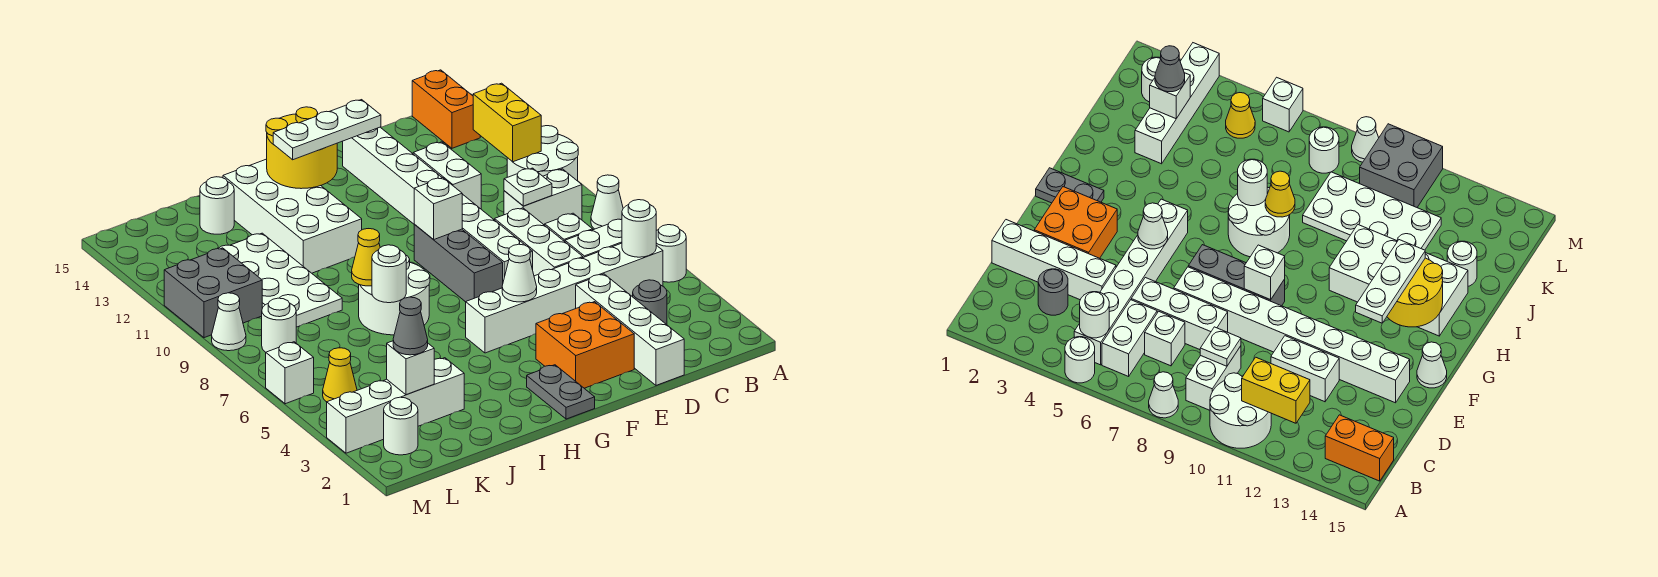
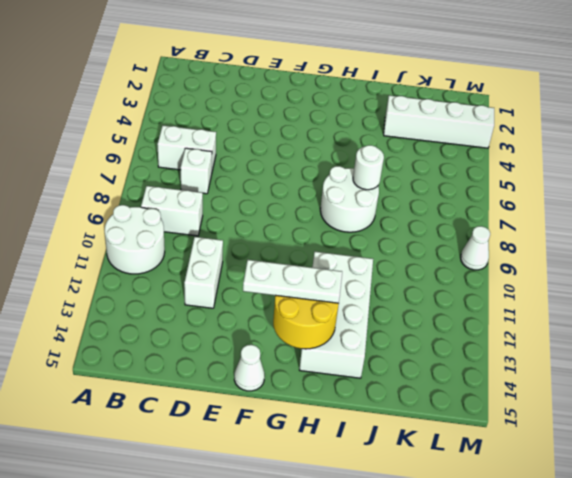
none -> white 1x1 round brick [656,225,686,282]
none -> white 1x1 cone [591,175,623,229]
none -> white 1x6 brick [466,243,663,353]
none -> orange 1x2 brick [412,70,480,148]

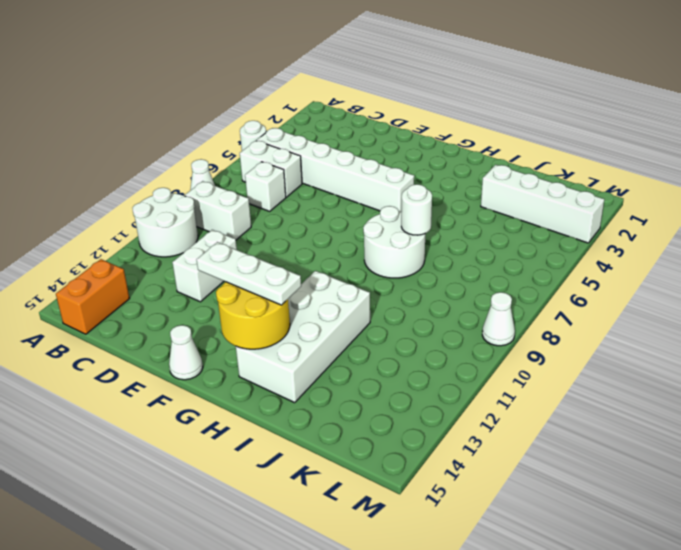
none -> grey 1x1 round brick [633,280,667,325]
none -> white 1x4 brick [576,274,684,385]
none -> white 1x3 brick [495,208,583,276]
none -> orange 2x2 brick [536,302,634,388]

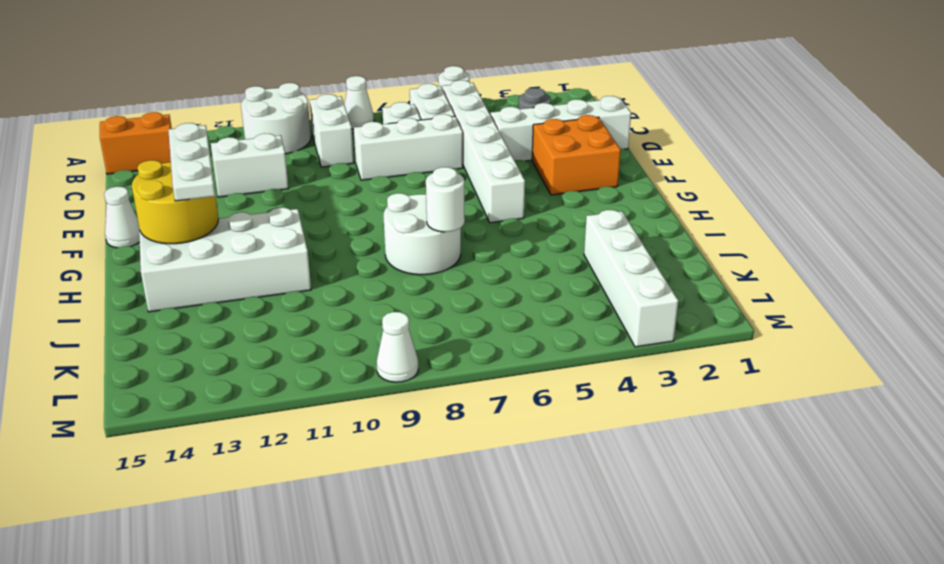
none -> white 1x8 brick [343,127,533,281]
none -> grey 1x3 brick [414,224,503,302]
none -> grey 1x2 plate [527,365,595,419]
none -> white 2x4 plate [218,233,342,327]

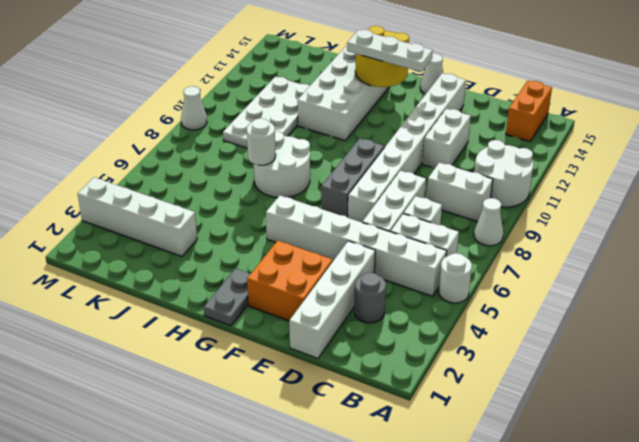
none -> white 1x1 round brick [200,177,234,234]
none -> white 1x1 round brick [384,397,418,455]
none -> yellow 1x1 cone [323,348,357,402]
none -> white 1x1 round brick [262,298,296,352]

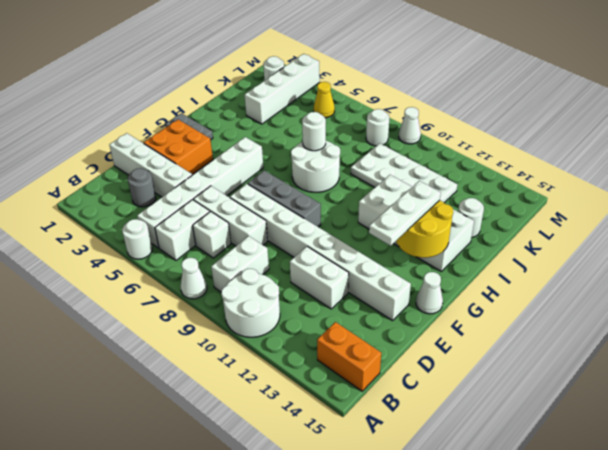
none -> grey 2x2 brick [164,248,262,338]
none -> white 1x1 brick [266,342,314,404]
none -> white 1x1 round brick [622,200,656,257]
none -> yellow 1x2 brick [473,83,541,162]

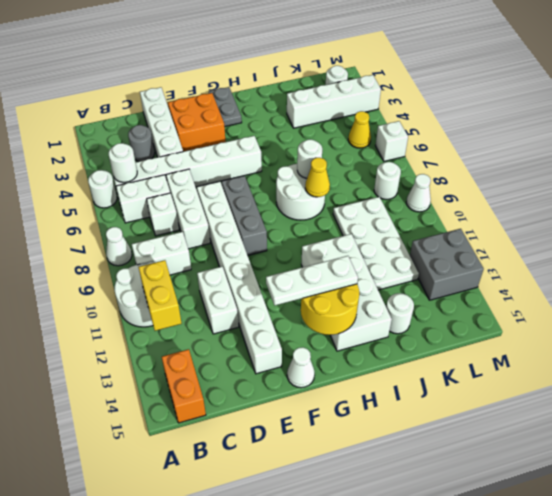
grey 2x2 brick [410,229,484,300] -> grey 2x2 brick moved to [164,248,262,338]
none -> white 1x1 plate [504,168,552,206]
none -> white 1x1 cone [502,244,537,302]
none -> white 1x1 brick [414,178,462,240]
none -> white 1x1 brick [387,341,434,395]

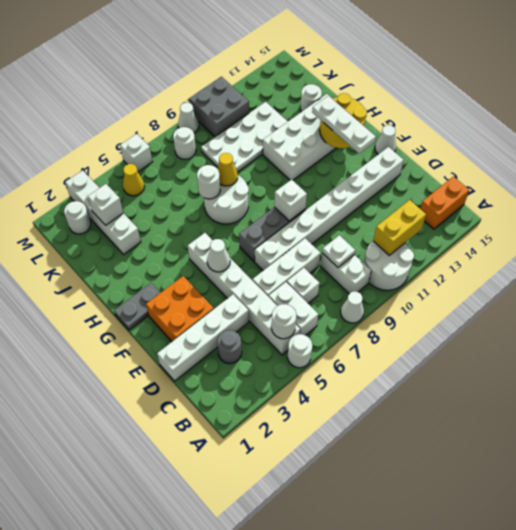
none -> white 1x2 brick [413,142,481,209]
none -> grey 1x1 cone [393,297,428,355]

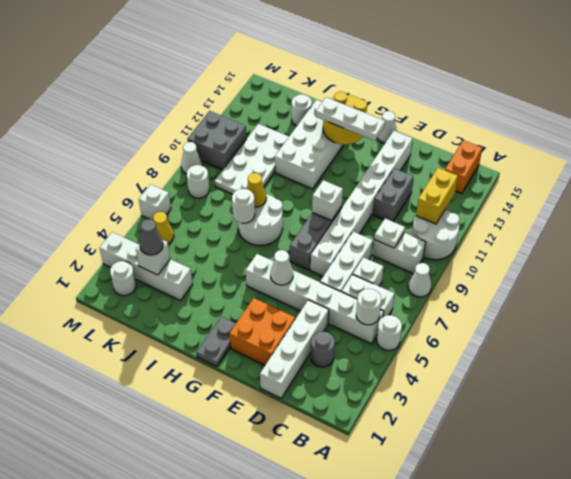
grey 1x2 brick [373,168,413,221] -> white 1x2 brick [413,142,481,209]

